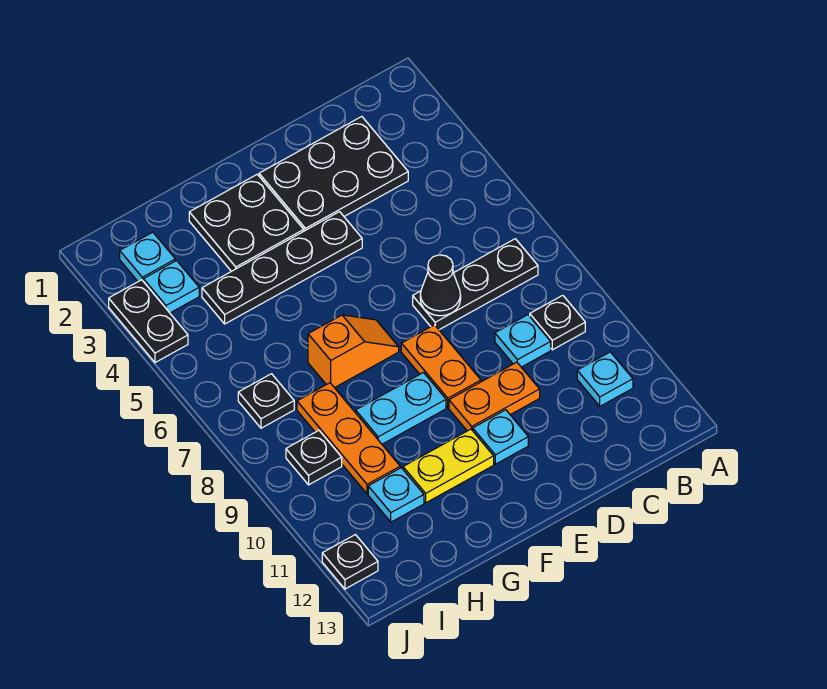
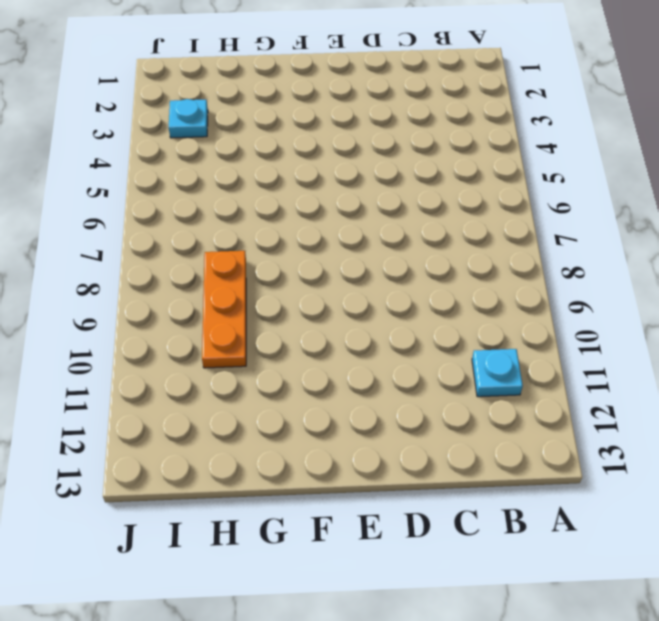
none -> black 1x3 plate [413,239,538,330]
none -> black 1x1 plate [530,295,585,350]
none -> black 2x3 plate [259,117,408,231]

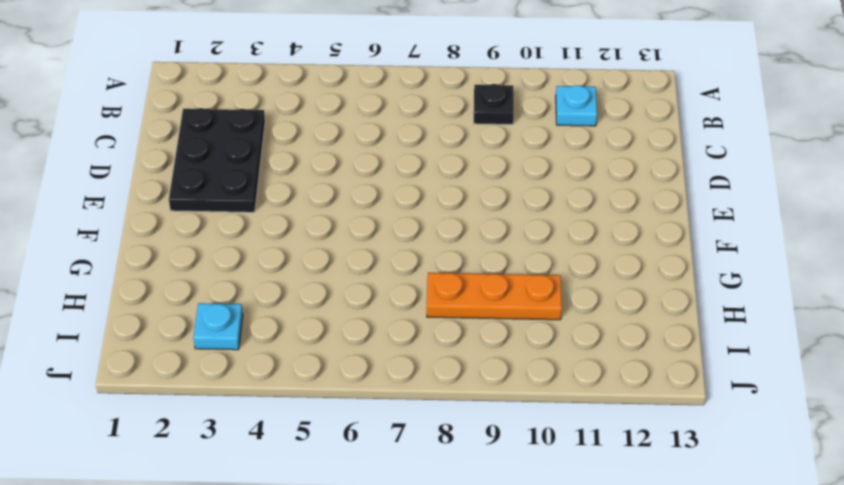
none -> black 1x3 plate [413,239,538,330]
none -> cyan 1x1 plate [495,315,551,367]
none -> orange 1x2 plate [449,362,540,431]

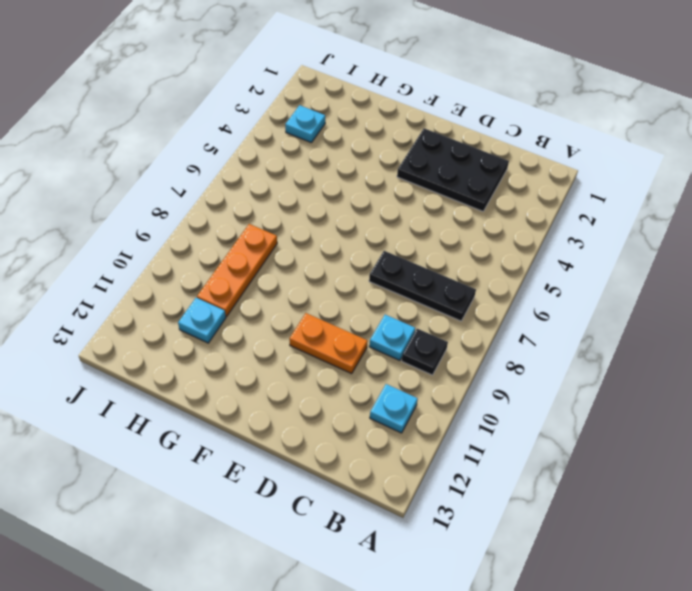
none -> black 1x4 plate [202,212,362,324]
none -> orange 1x2 plate [401,325,481,408]
none -> cyan 1x1 plate [473,410,528,464]

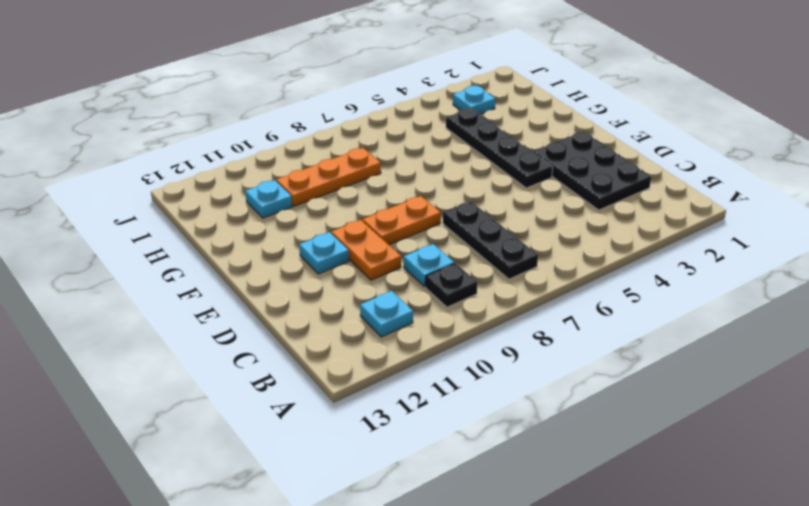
none -> black 2x2 plate [189,174,304,271]
none -> orange 1x2 slope [308,315,399,388]
none -> cyan 1x2 plate [356,373,446,444]

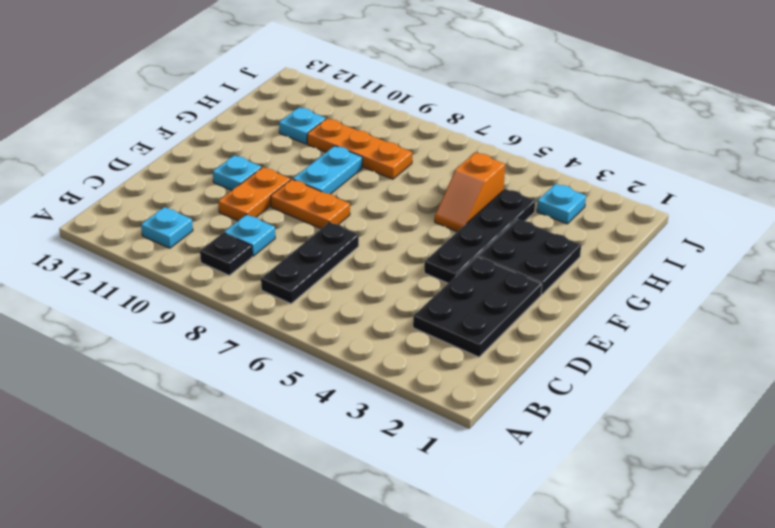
orange 1x2 slope [435,152,505,232] -> orange 1x2 slope moved to [308,315,399,388]
none -> yellow 1x2 plate [403,429,494,503]
none -> cyan 1x1 plate [120,232,175,281]
none -> black 1x1 plate [238,374,294,428]

